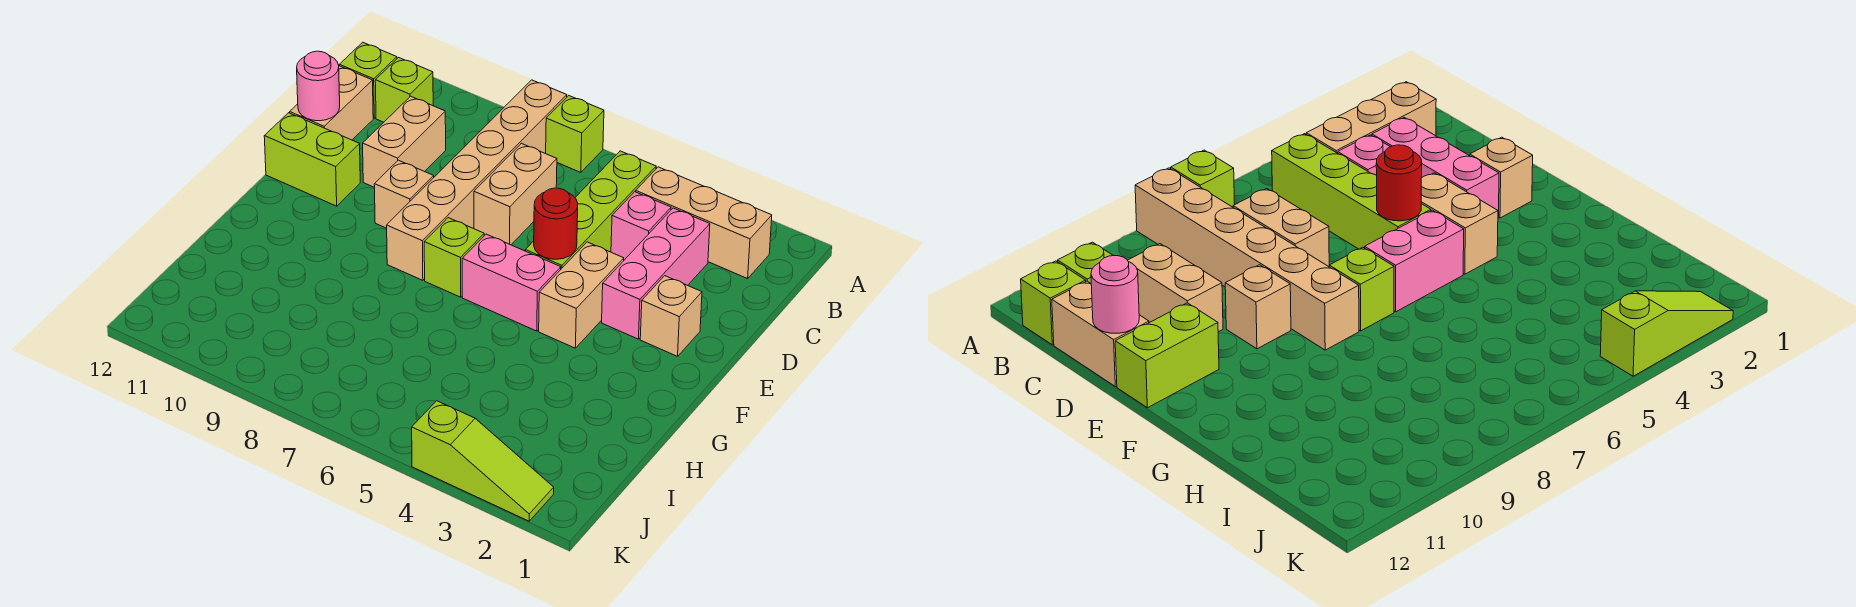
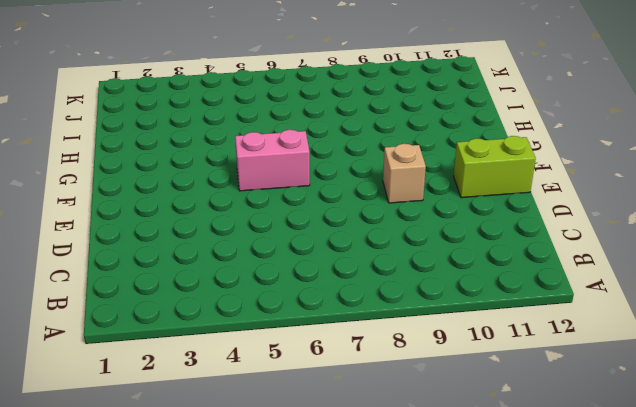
none -> lime 1x1 brick [546,96,604,172]
none -> tan 1x6 brick [387,80,567,280]
none -> tan 1x3 brick [636,167,772,279]

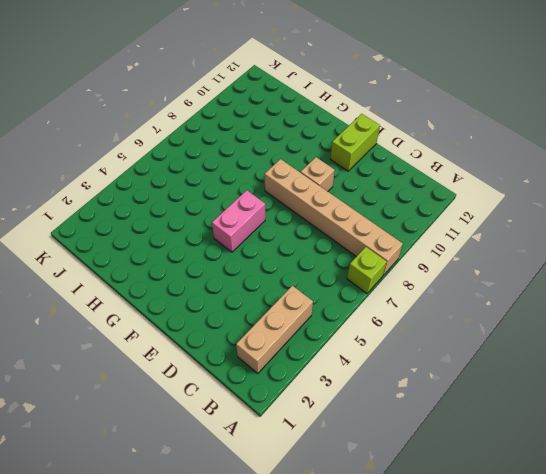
none -> lime 1x4 brick [525,151,656,269]
none -> lime 1x1 brick [375,58,433,122]
none -> lime 1x1 brick [339,42,397,118]

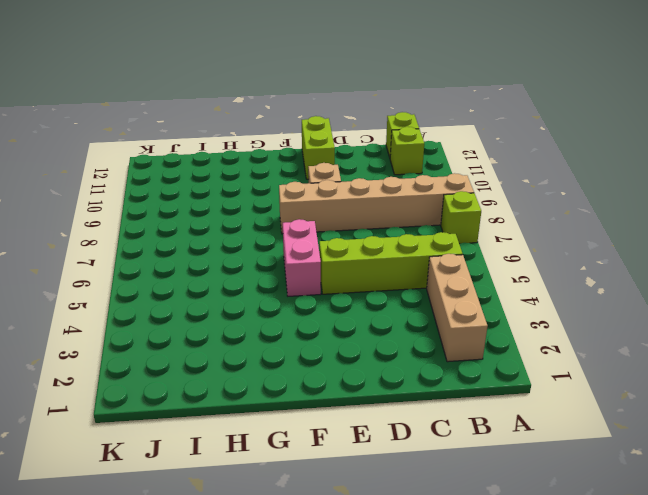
none -> pink 1x3 brick [602,208,710,339]
none -> pink 1x1 brick [611,192,671,260]
none -> tan 1x2 brick [474,143,557,245]

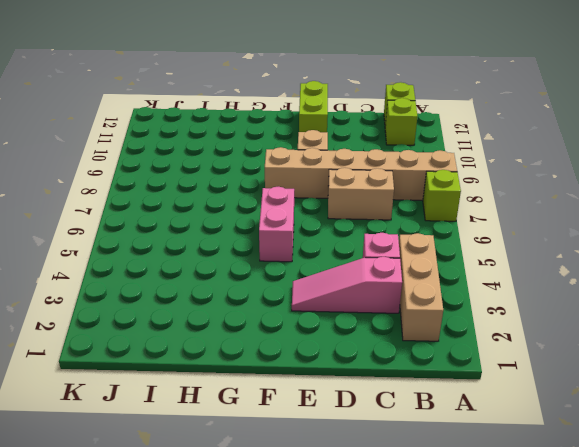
pink 1x3 slope [292,257,402,313] -> pink 1x3 brick [602,208,710,339]
none -> lime 1x4 brick [525,151,656,269]
none -> tan 1x2 brick [363,96,446,188]
none -> tan 1x2 brick [290,66,373,140]

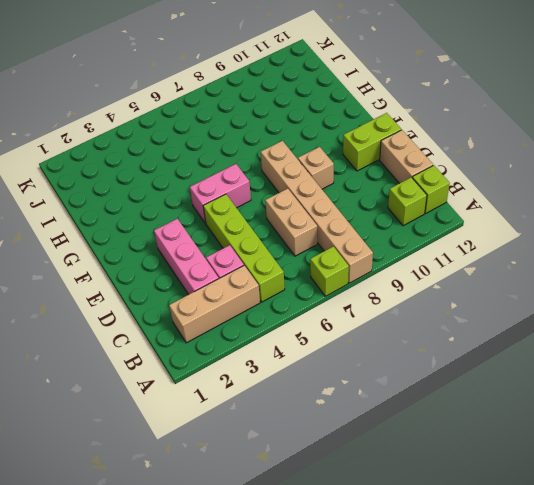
none -> tan 1x2 brick [363,96,446,188]
none -> tan 1x1 brick [640,276,702,356]
none -> tan 1x2 brick [539,242,624,348]

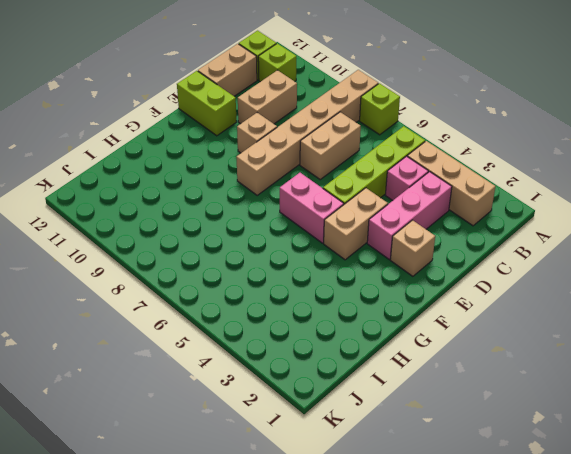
none -> lime 1x1 brick [424,218,484,297]
none -> lime 1x3 slope [412,401,554,521]
none -> pink 1x1 round brick [297,51,340,121]

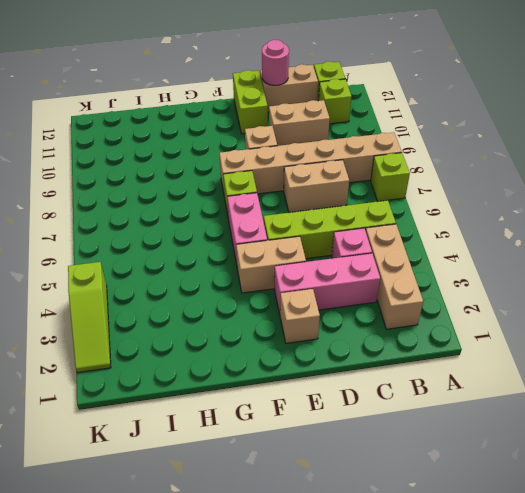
none -> red 1x1 round brick [534,188,578,259]

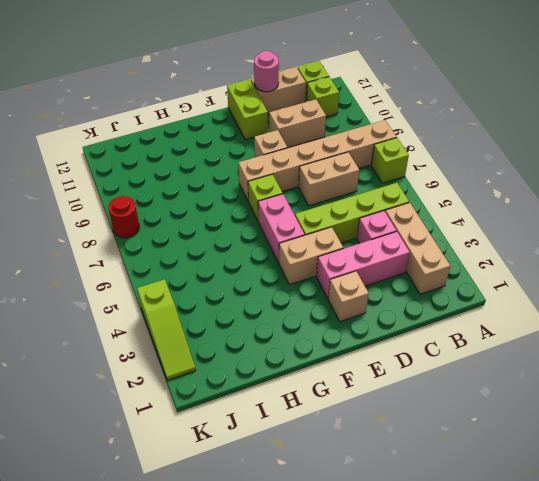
red 1x1 round brick [108,196,139,238] -> red 1x1 round brick moved to [534,188,578,259]

